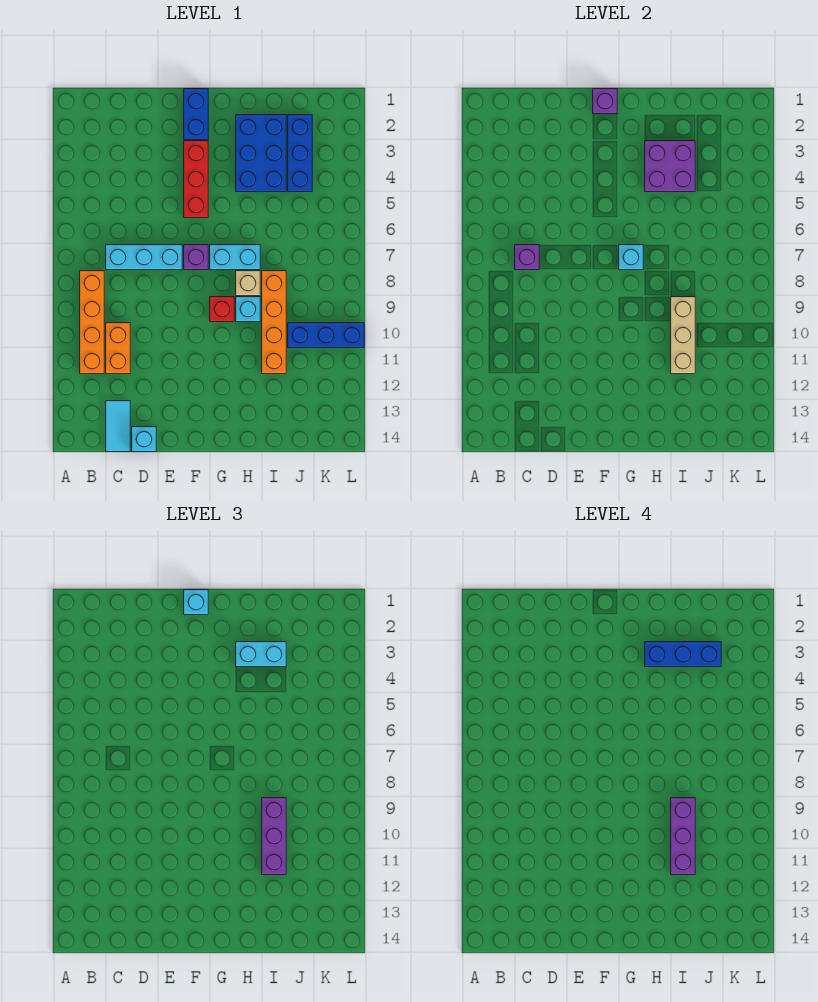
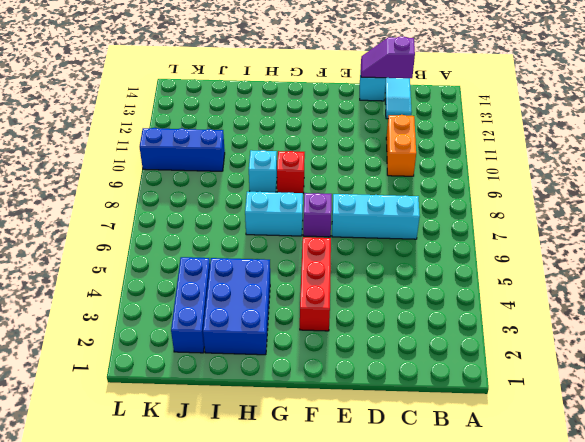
purple 1x2 slope [361,36,415,78] -> none
none -> orange 1x4 brick [80,271,104,374]
none -> blue 1x2 brick [184,89,208,140]
none -> tan 1x1 brick [236,271,260,296]

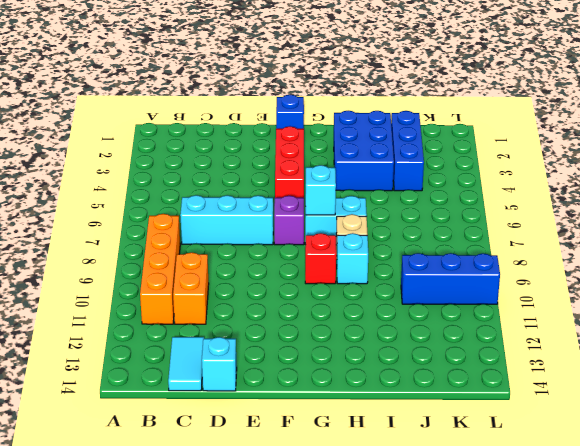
blue 1x1 brick [276,95,304,129] -> blue 1x2 brick [184,89,208,140]
none -> orange 1x4 brick [262,271,286,374]
none -> purple 1x1 brick [515,245,539,270]
none -> purple 1x1 brick [593,89,617,114]

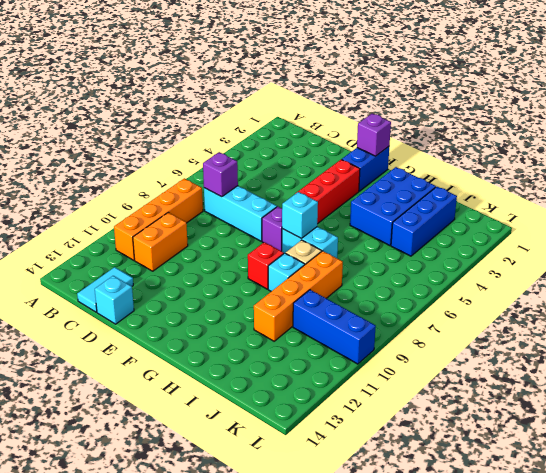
none -> purple 2x2 brick [645,141,695,192]
none -> tan 1x3 brick [671,297,695,374]
none -> cyan 1x1 brick [184,590,208,615]

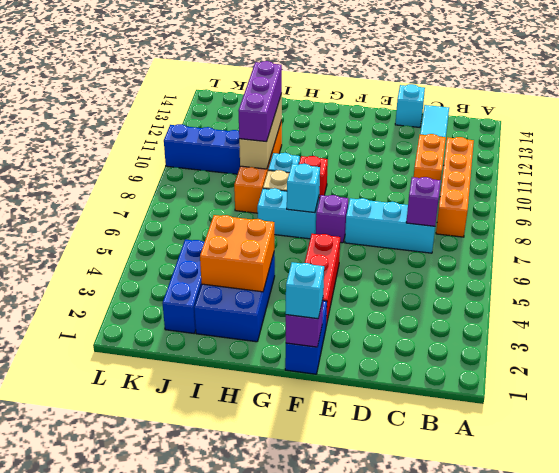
orange 2x2 brick [200,215,274,292] -> purple 2x2 brick [645,141,695,192]
none -> cyan 1x2 brick [236,642,286,667]
none -> blue 1x3 brick [645,642,721,667]
none -> purple 1x3 brick [671,798,695,875]

